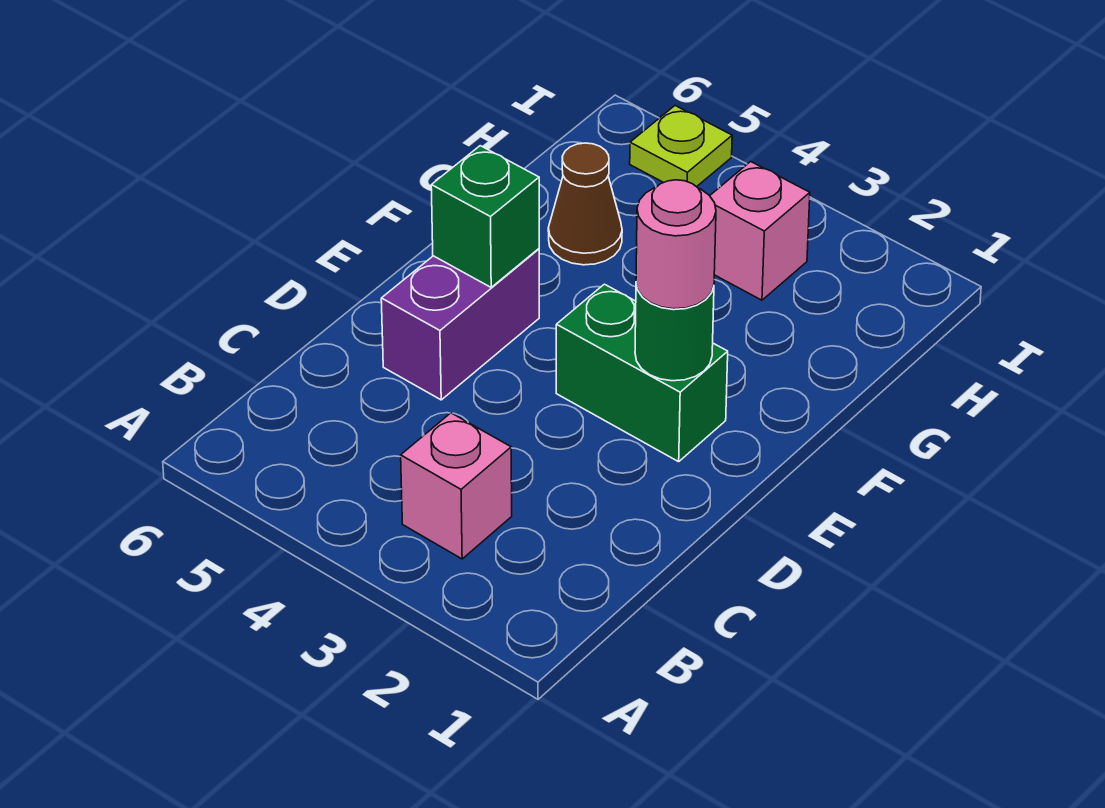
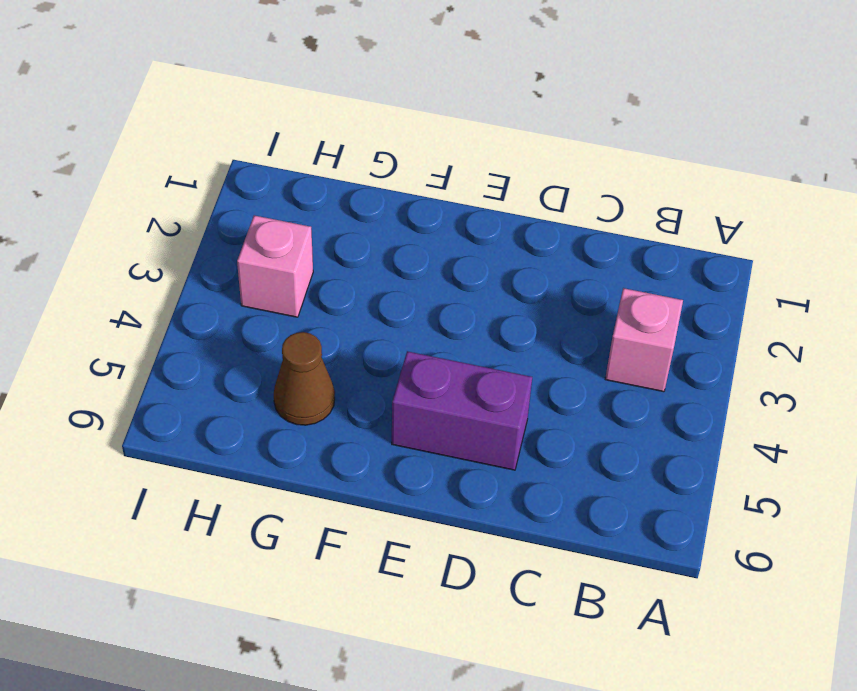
none -> green 1x2 brick [556,284,728,462]
none -> lime 1x1 plate [630,106,732,187]

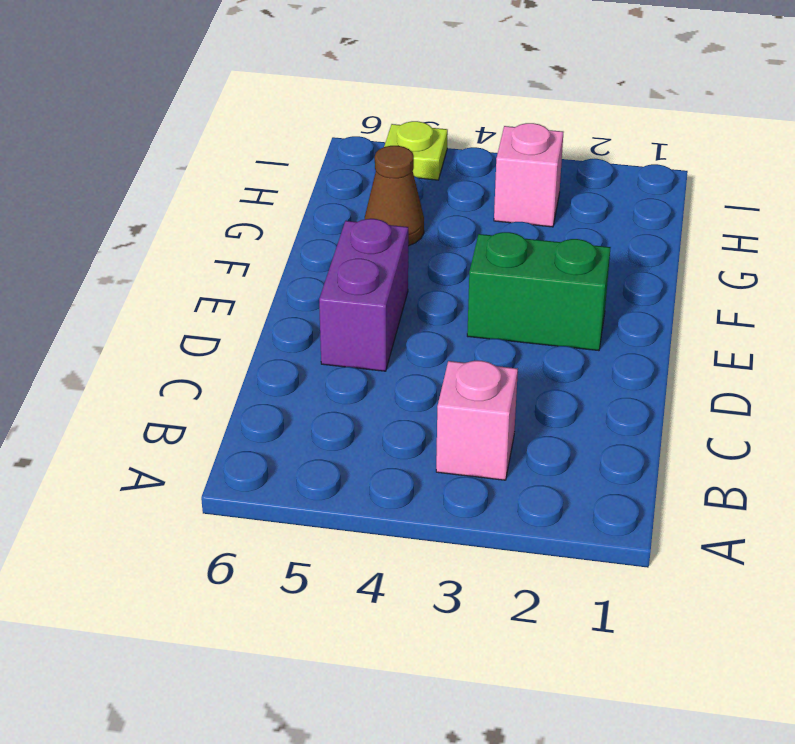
none -> green 1x1 round brick [635,284,714,381]
none -> green 1x1 brick [431,146,539,287]

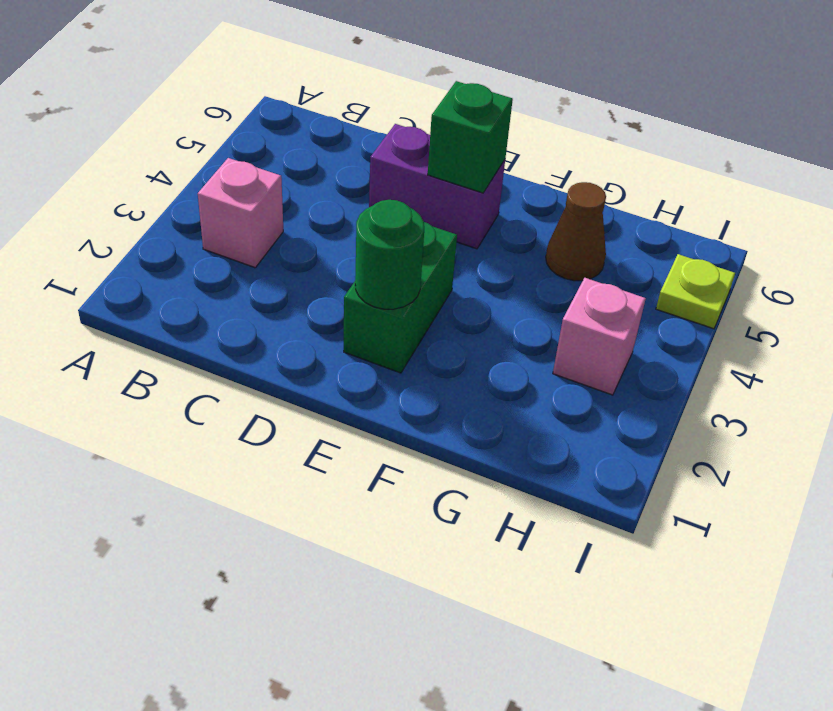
none -> pink 1x1 round brick [636,180,716,309]

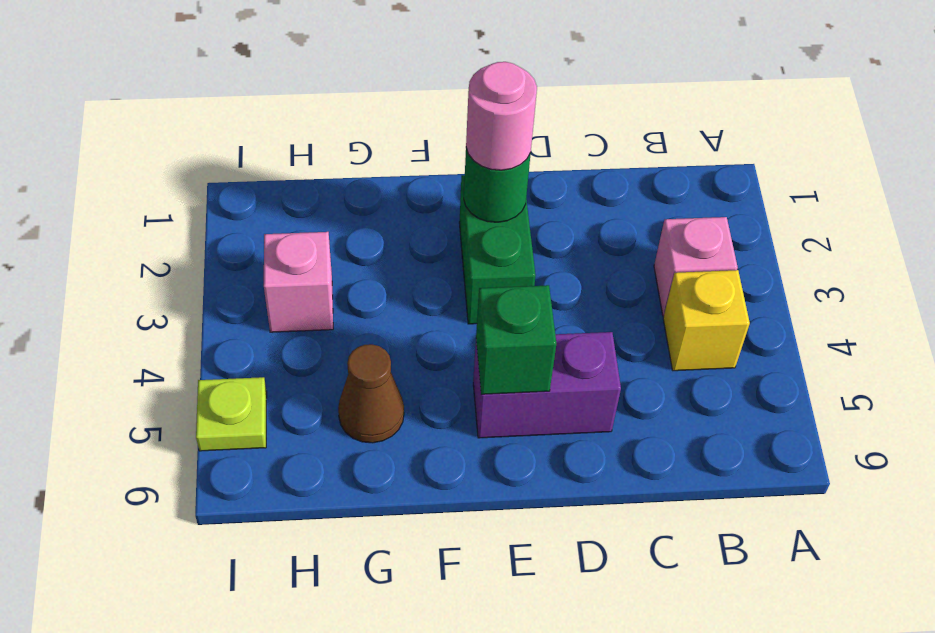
yellow 1x1 brick [663,270,750,371] -> none

